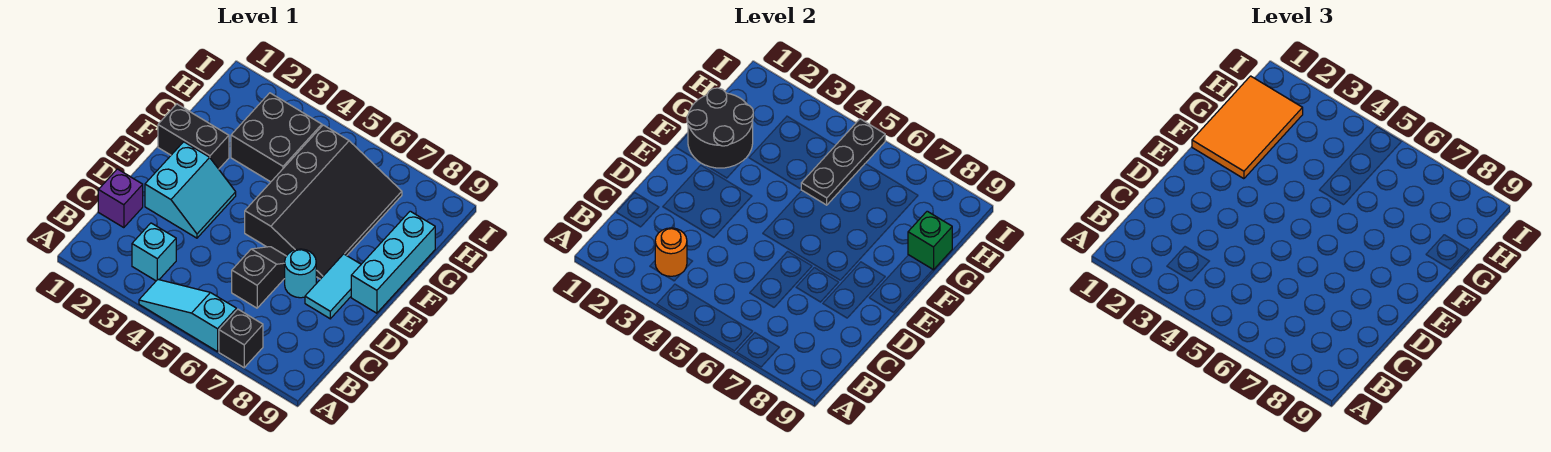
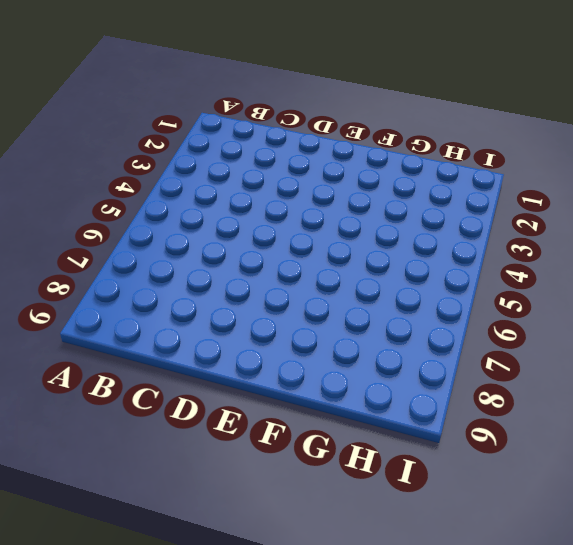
none -> cyan 1x3 slope [139,280,236,352]
none -> black 1x1 brick [219,309,263,368]
none -> cyan 1x1 brick [132,223,176,281]

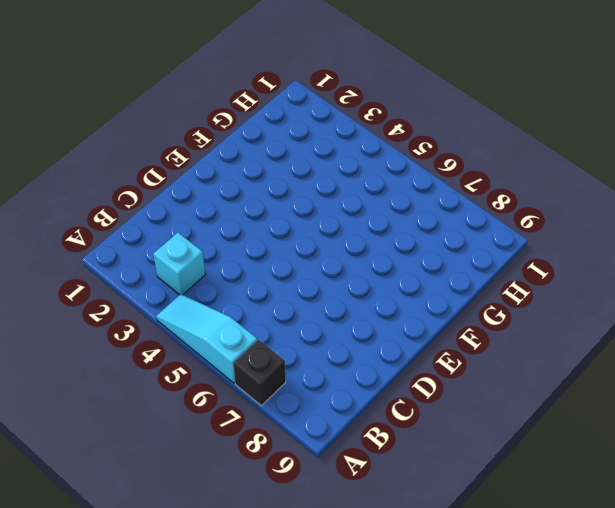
none -> purple 1x1 brick [98,169,143,228]
none -> black 1x2 slope [232,247,286,308]
none -> cyan 2x2 slope [145,142,236,238]

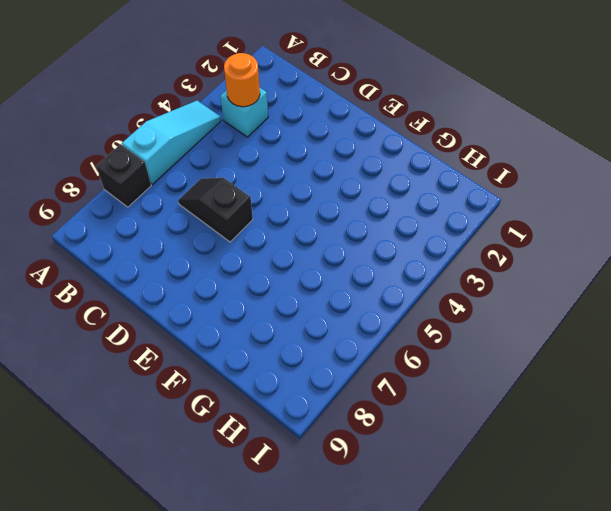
black 1x2 slope [178,178,253,242] -> black 1x2 slope turned to [232,247,286,308]
none -> purple 1x1 brick [98,169,143,228]
none -> cyan 2x2 slope [145,142,236,238]
none -> cyan 1x1 round brick [285,249,316,298]

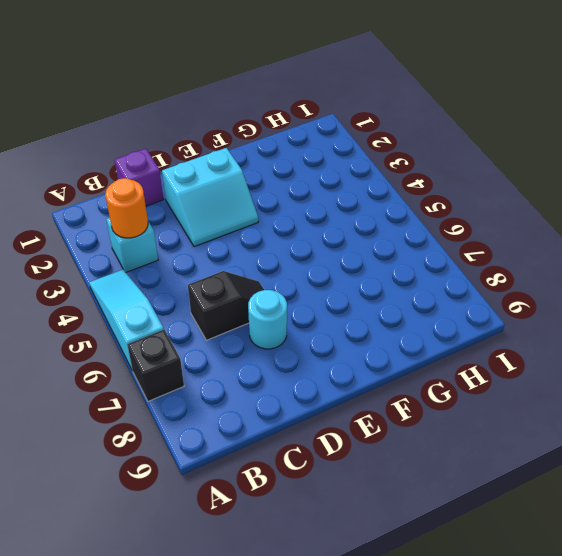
none -> cyan 1x2 tile [305,254,361,319]
none -> black 3x4 slope [245,125,402,279]
none -> cyan 1x3 brick [351,211,435,313]

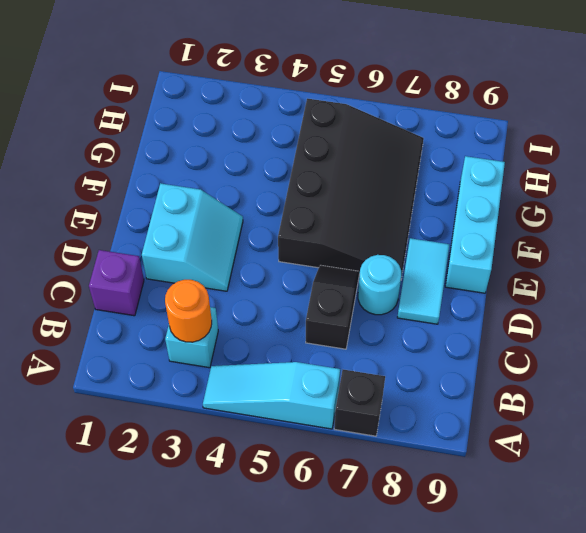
none -> black 1x2 brick [158,104,229,169]
none -> black 2x2 brick [231,93,322,182]
none -> black 2x2 round brick [687,88,753,168]

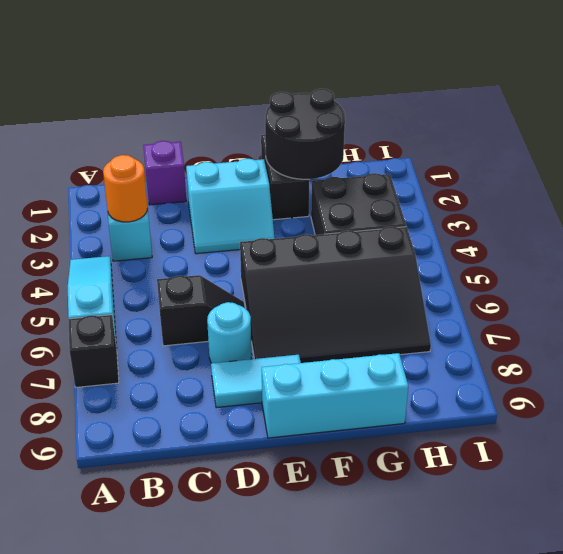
none -> black 1x3 plate [801,119,885,205]
none -> green 1x1 brick [908,211,952,270]
none -> orange 2x3 tile [1192,76,1303,179]

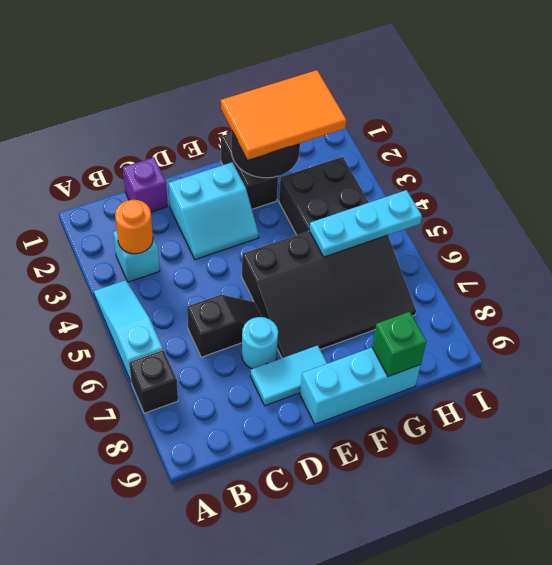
cyan 1x3 plate [309,190,422,257] -> black 1x3 plate [801,119,885,205]

